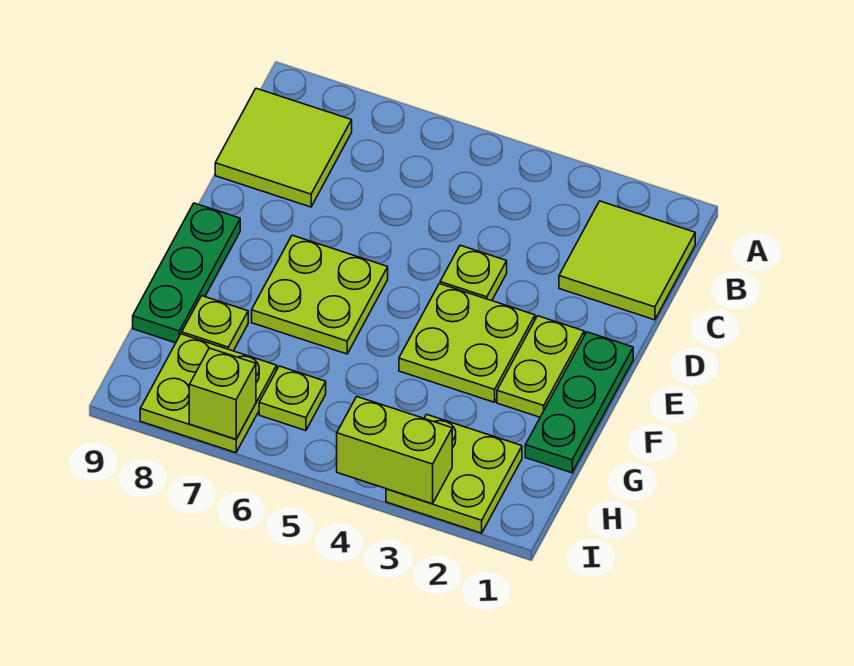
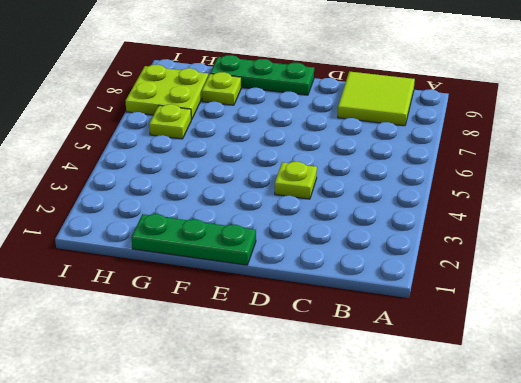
none -> lime 2x2 tile [559,201,695,320]
none -> lime 1x2 plate [497,316,584,417]
none -> lime 2x2 plate [399,284,535,402]

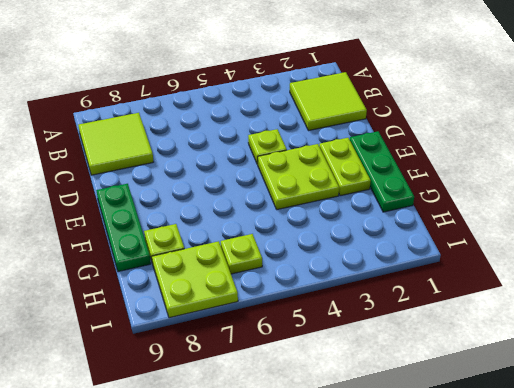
none -> lime 2x2 plate [252,235,388,354]
none -> lime 2x2 plate [386,414,522,533]
none -> lime 1x2 brick [337,397,452,504]

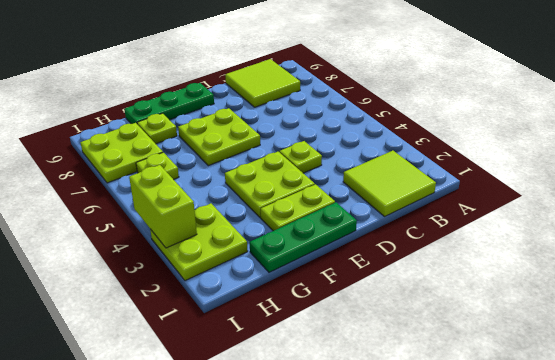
none -> lime 1x1 brick [189,348,256,439]

